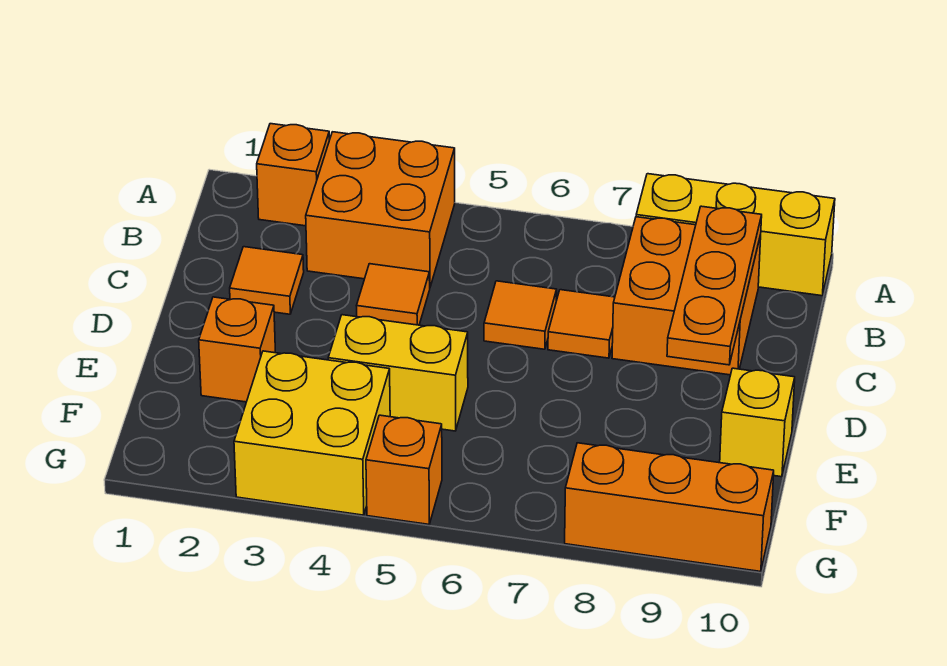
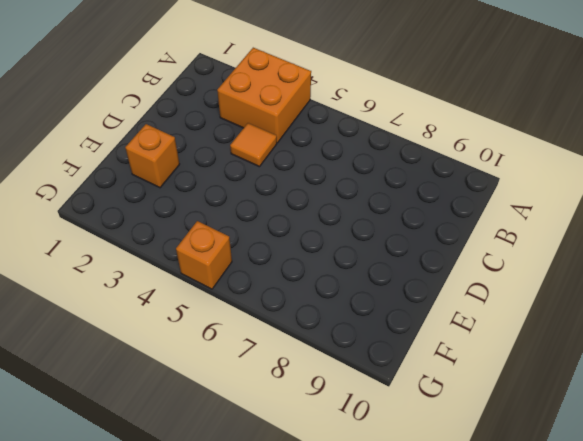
none -> orange 1x1 brick [257,124,329,226]
none -> yellow 1x3 brick [636,174,835,296]
none -> orange 2x2 brick [612,217,761,375]

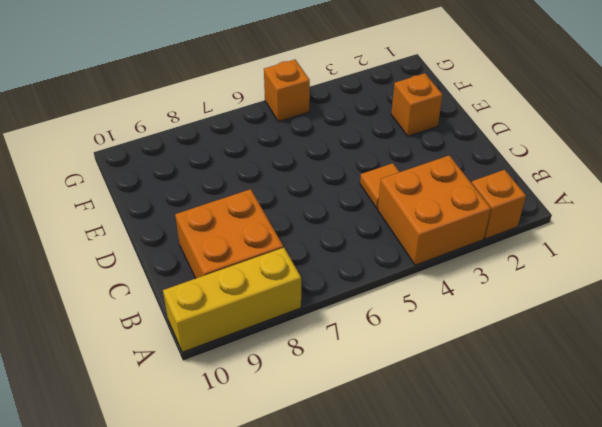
none -> orange 1x1 tile [230,247,304,314]
none -> orange 1x1 tile [484,281,557,349]
none -> orange 1x1 tile [548,290,615,358]

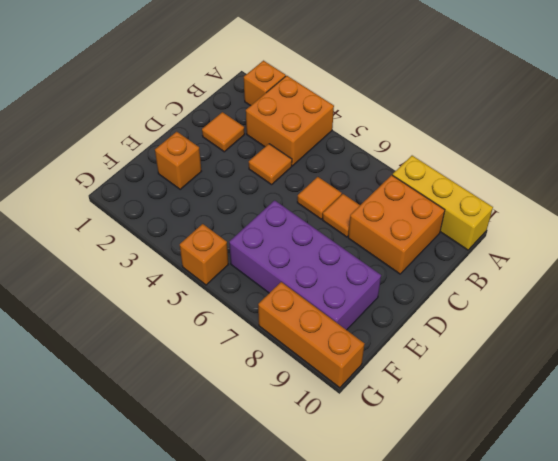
purple 2x4 brick [229,200,381,330] -> none
none -> yellow 1x2 brick [328,315,468,431]
none -> yellow 1x1 brick [720,368,795,477]
none -> yellow 2x2 brick [234,351,390,515]

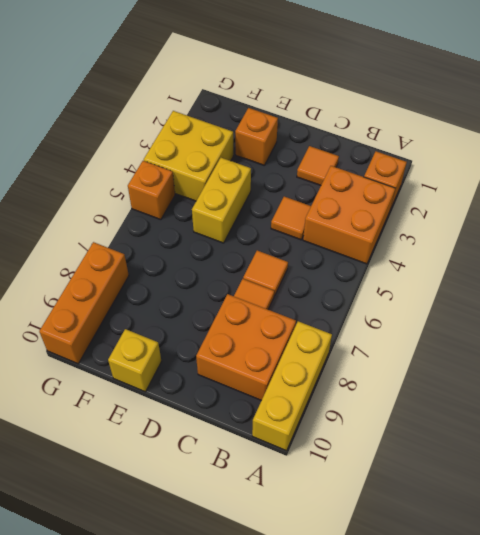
none -> orange 1x3 plate [667,206,762,365]

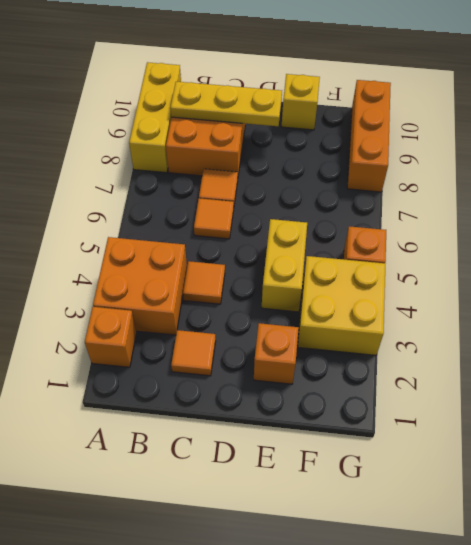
yellow 1x3 plate [170,82,282,126] -> orange 1x3 plate [667,206,762,365]

